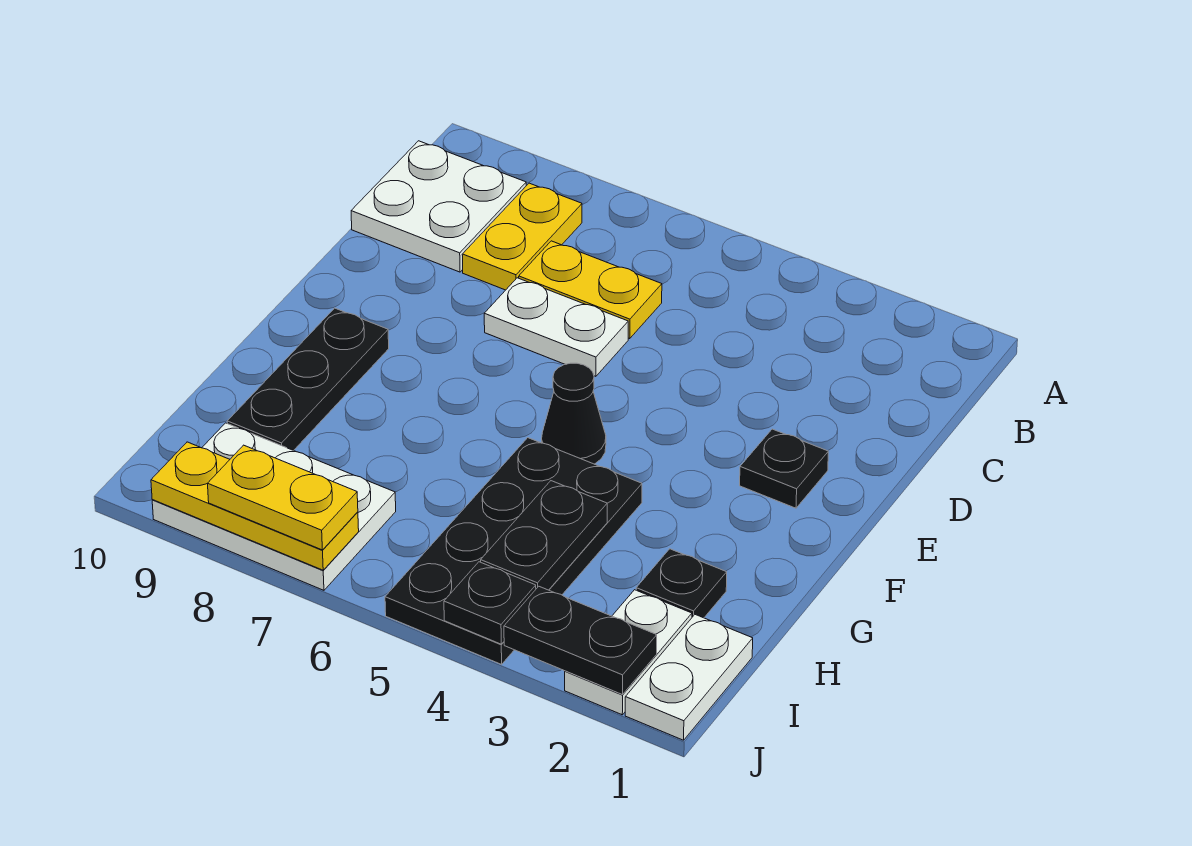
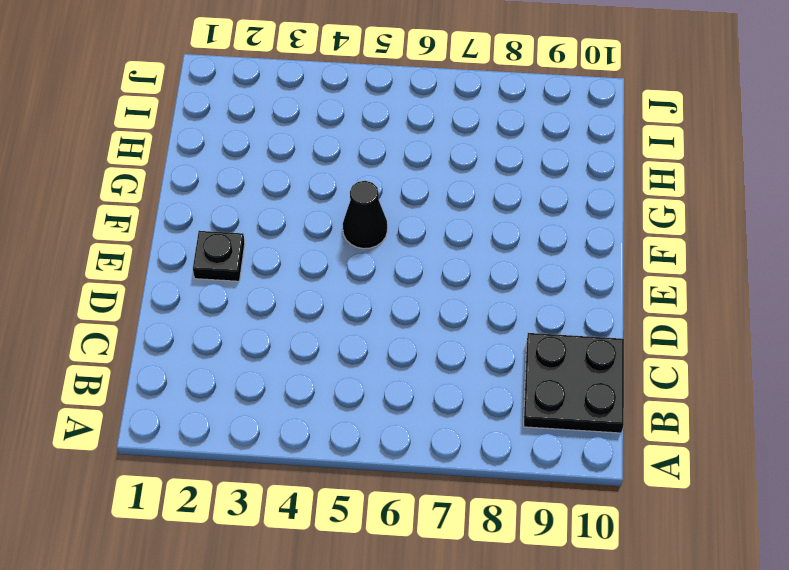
black 2x2 plate [524,333,624,433] -> white 2x2 plate [351,141,526,272]
none -> yellow 1x2 plate [462,183,582,290]
none -> yellow 1x2 plate [519,241,662,339]
none -> white 1x2 plate [484,278,628,376]

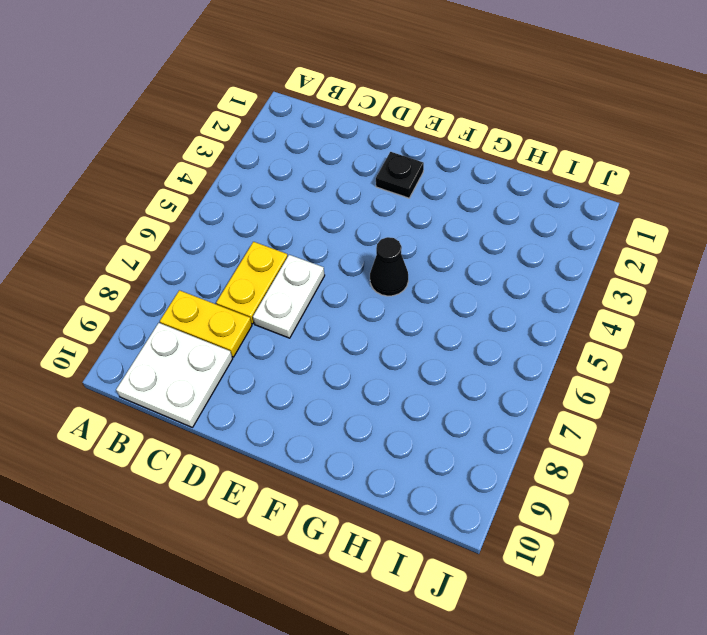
none -> black 1x3 plate [227,308,389,451]
none -> black 2x4 plate [385,438,642,664]
none -> black 1x1 plate [636,549,727,618]

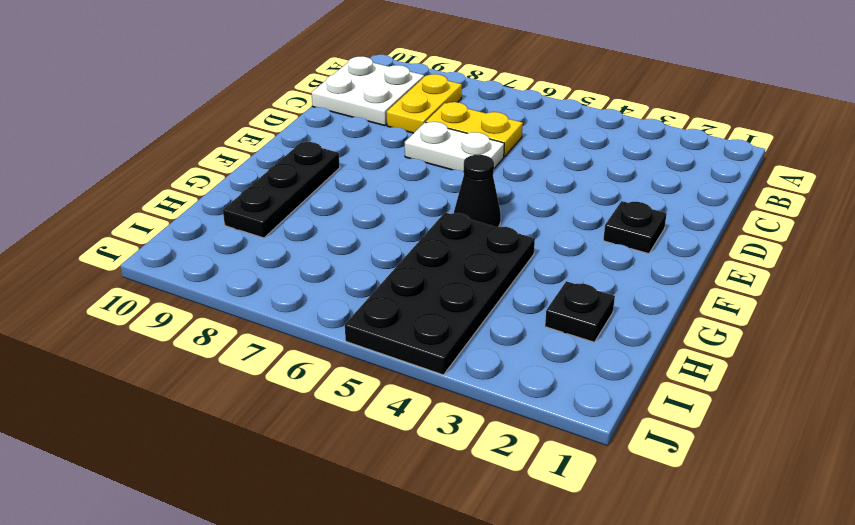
none -> white 1x2 plate [625,615,753,740]
none -> white 1x2 plate [565,590,692,715]
none -> white 2x3 plate [152,423,396,590]

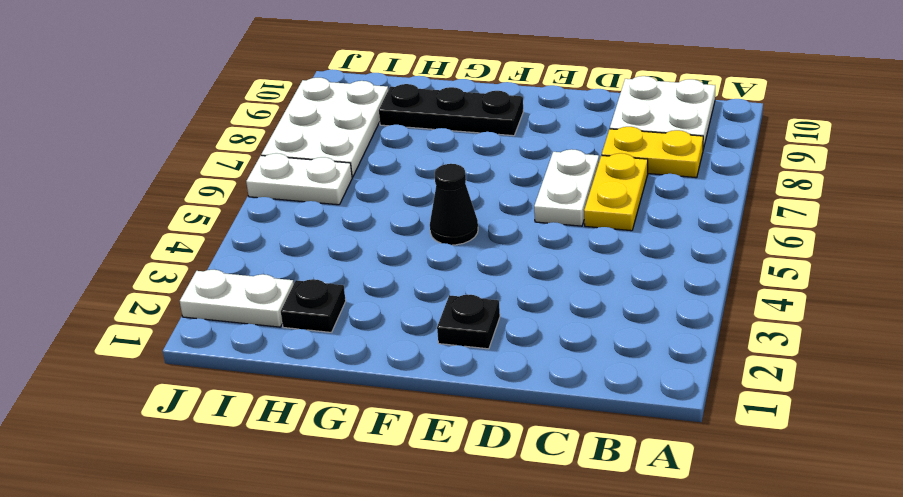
white 1x2 plate [246,153,352,205] -> white 1x2 plate moved to [625,615,753,740]
none -> black 2x4 plate [385,438,642,664]
none -> black 1x2 plate [481,481,607,590]
none -> black 1x2 plate [504,586,657,695]

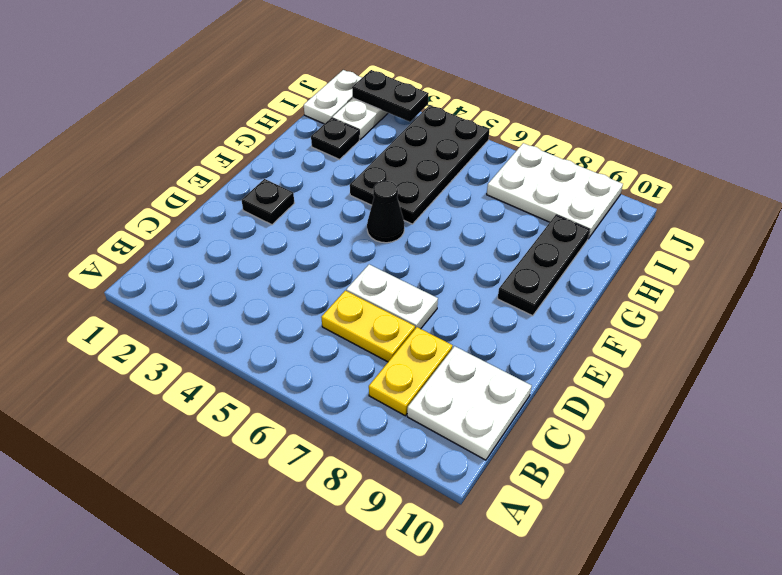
none -> black 1x2 plate [481,481,607,590]
none -> black 1x1 plate [444,562,536,644]
none -> yellow 1x3 plate [151,442,359,570]

